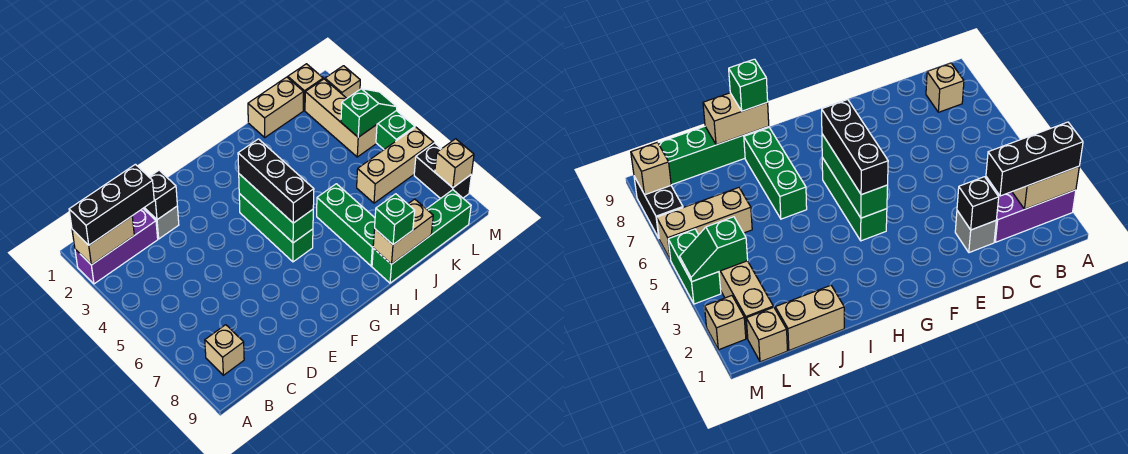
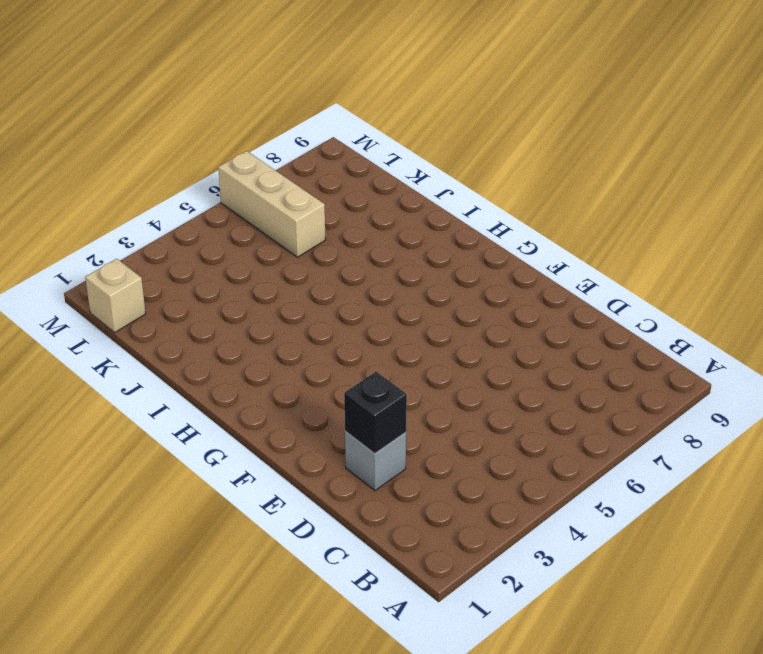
none -> purple 1x3 brick [75,209,158,284]
none -> tan 1x1 brick [205,325,244,375]
none -> green 1x3 brick [239,194,313,262]

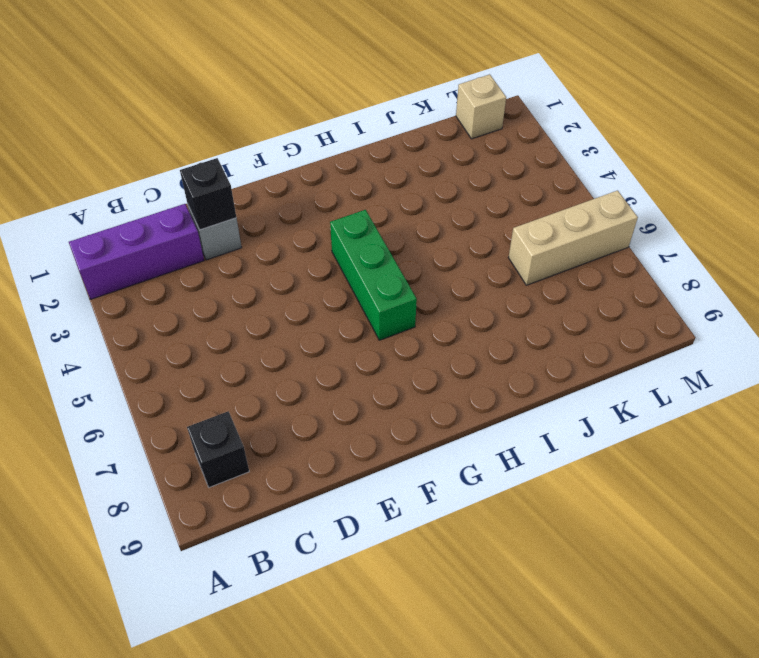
black 1x1 brick [187,411,249,487] -> tan 1x1 brick [205,325,244,375]
none -> green 1x3 brick [317,184,375,266]
none -> green 1x4 brick [372,190,471,283]
none -> tan 1x2 brick [248,77,304,137]

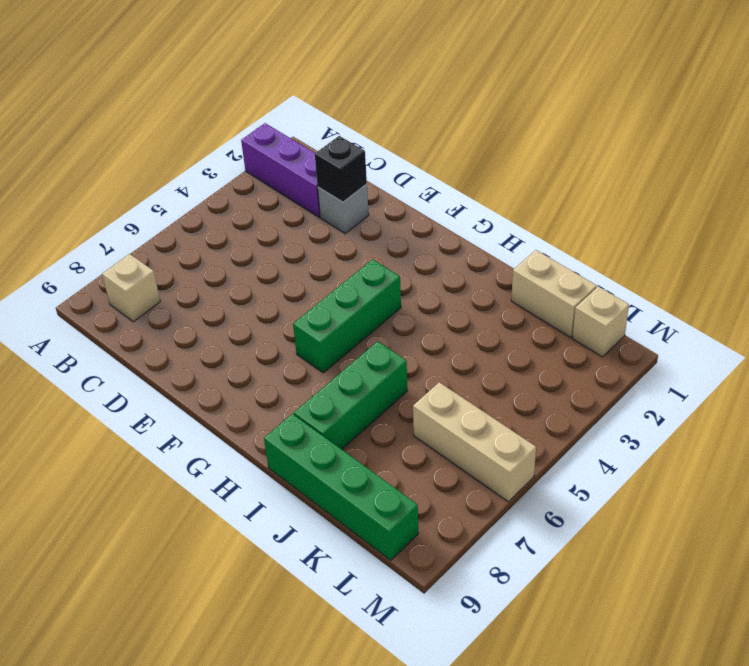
none -> tan 1x3 brick [305,79,377,157]
none -> tan 1x1 brick [325,66,360,98]
none -> green 1x2 brick [376,111,415,149]

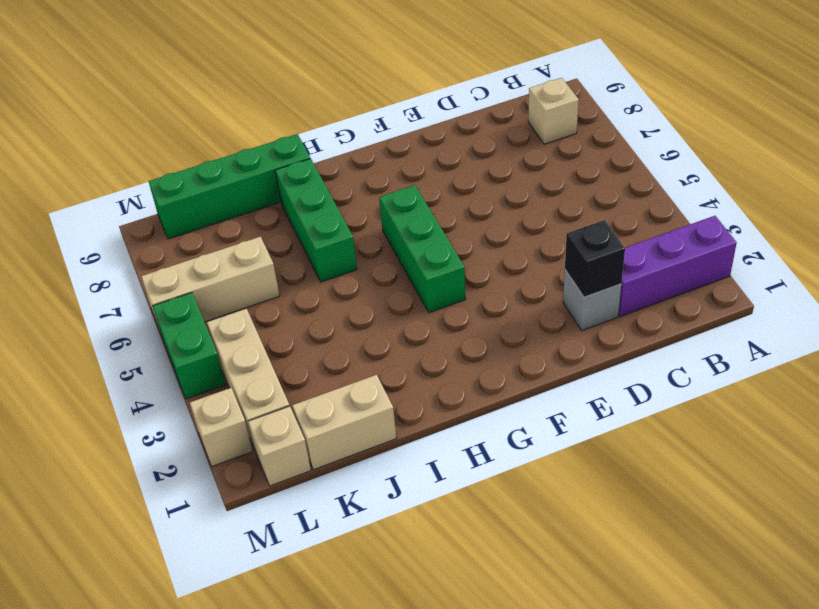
none -> black 1x2 brick [414,143,471,199]
none -> tan 1x2 brick [72,216,134,265]
none -> green 1x3 brick [239,174,313,243]

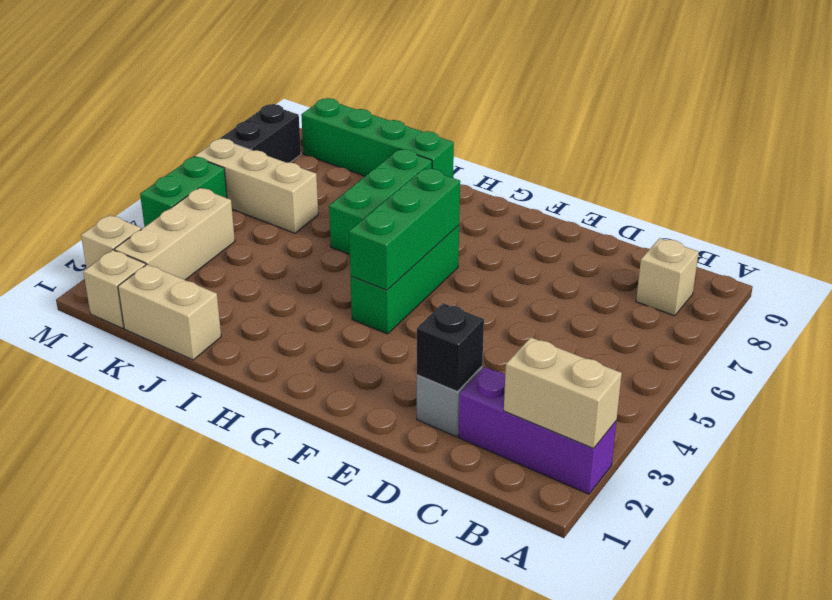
none -> tan 1x2 brick [373,199,433,264]
none -> green 1x2 slope [341,89,397,137]
none -> tan 1x1 brick [435,139,474,188]

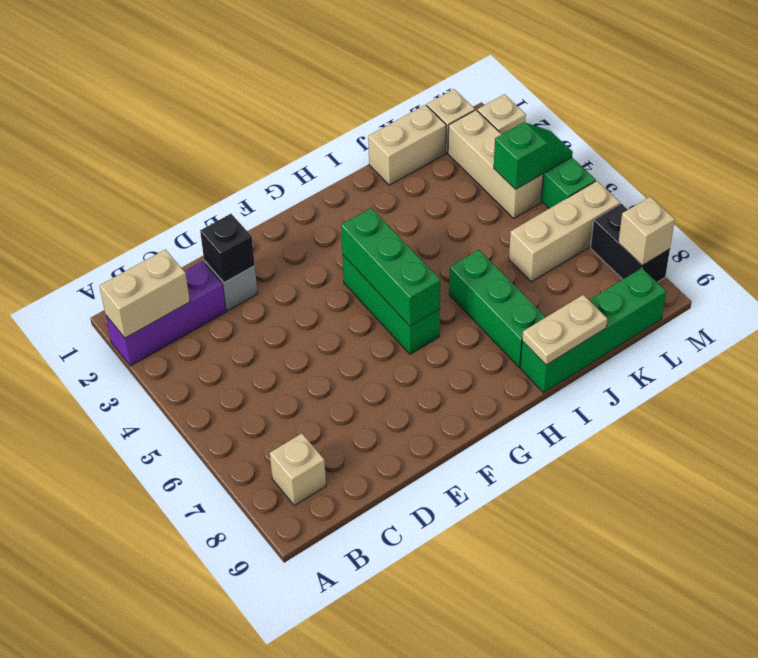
tan 1x2 plate [522,295,607,365] -> tan 1x2 brick [373,199,433,264]
none -> black 1x3 brick [69,164,154,245]
none -> black 1x3 brick [238,139,314,223]
none -> green 1x1 brick [375,194,415,245]

